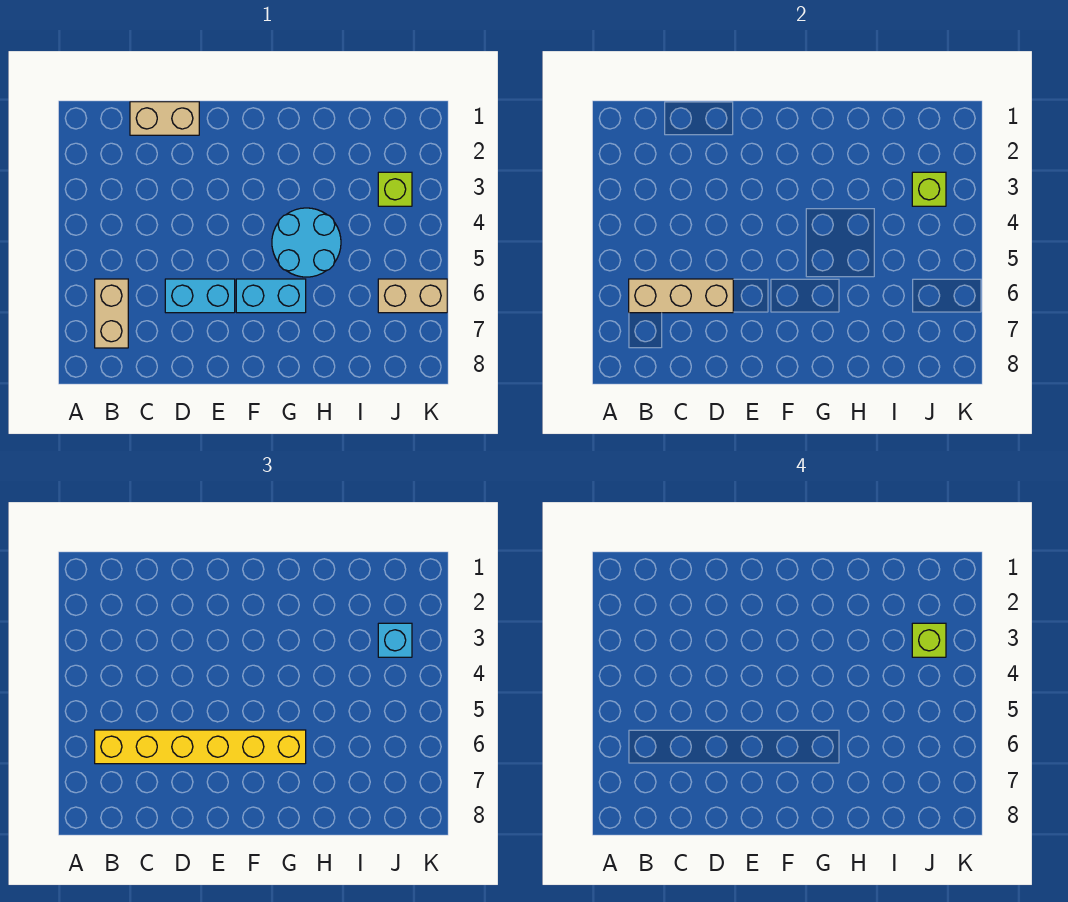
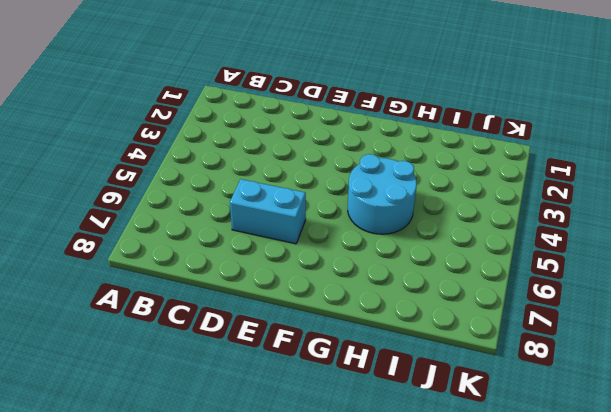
none -> tan 1x2 brick [95,279,128,348]
none -> tan 1x2 brick [130,102,199,135]
none -> cyan 1x2 brick [236,279,306,313]

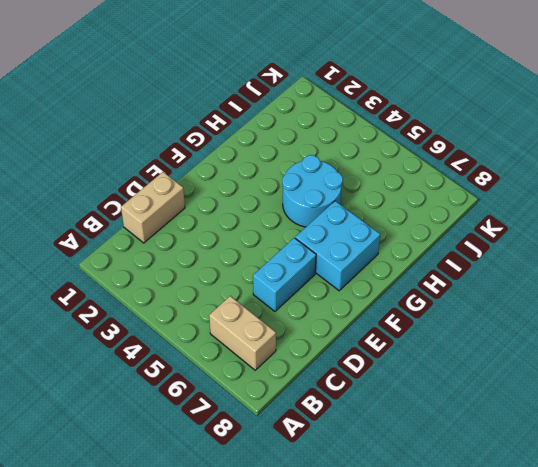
cyan 2x2 brick [295,201,380,291] -> cyan 1x2 brick [236,279,306,313]
none -> lime 1x1 brick [378,172,412,206]
none -> tan 1x2 brick [378,279,447,313]
none -> tan 1x3 brick [629,279,733,313]

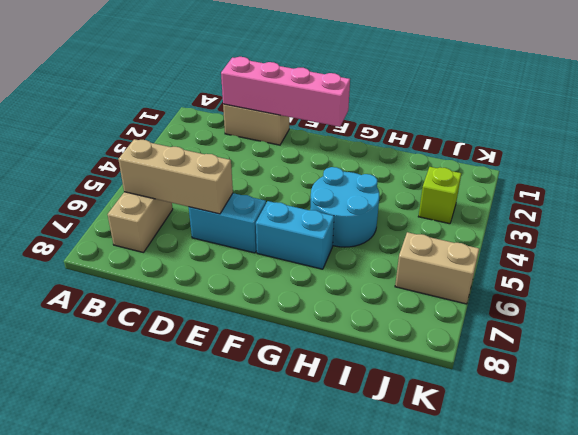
pink 1x4 brick [221,57,350,127] -> none
none -> lime 1x1 brick [912,172,946,206]
none -> yellow 1x6 brick [95,730,306,764]
none -> cyan 1x1 brick [378,623,412,657]

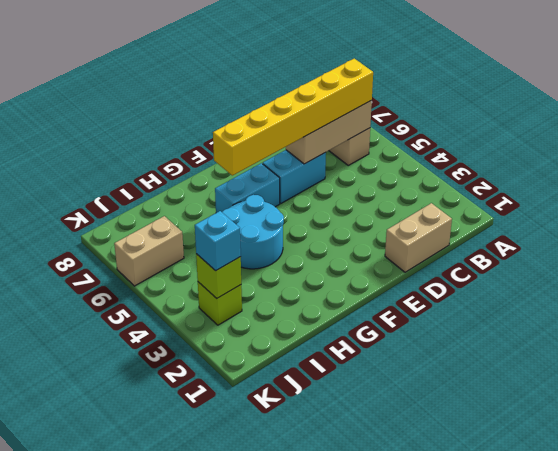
none -> lime 1x1 brick [912,623,946,657]

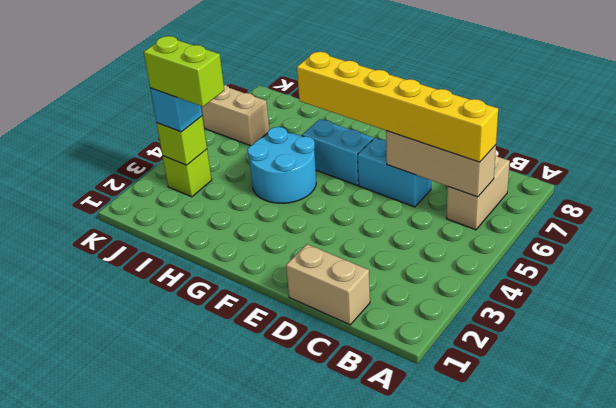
lime 1x2 brick [144,36,224,107] -> lime 1x1 brick [912,623,946,657]

